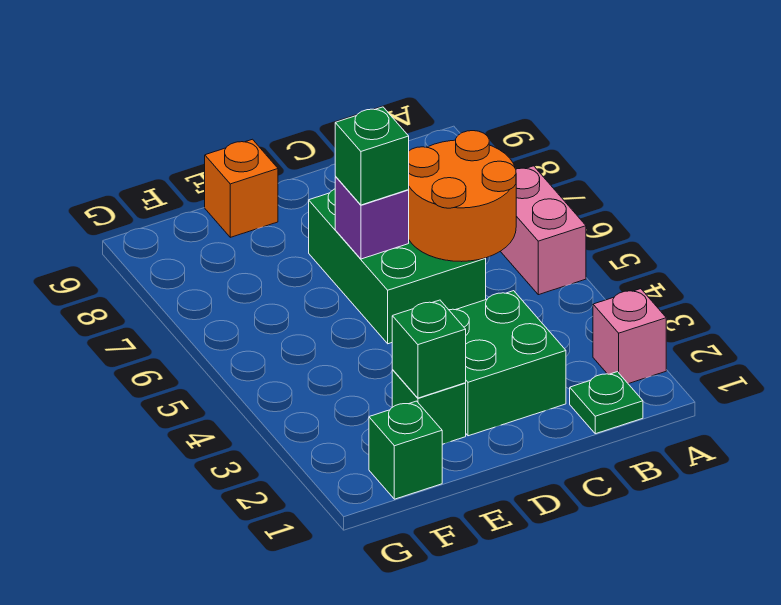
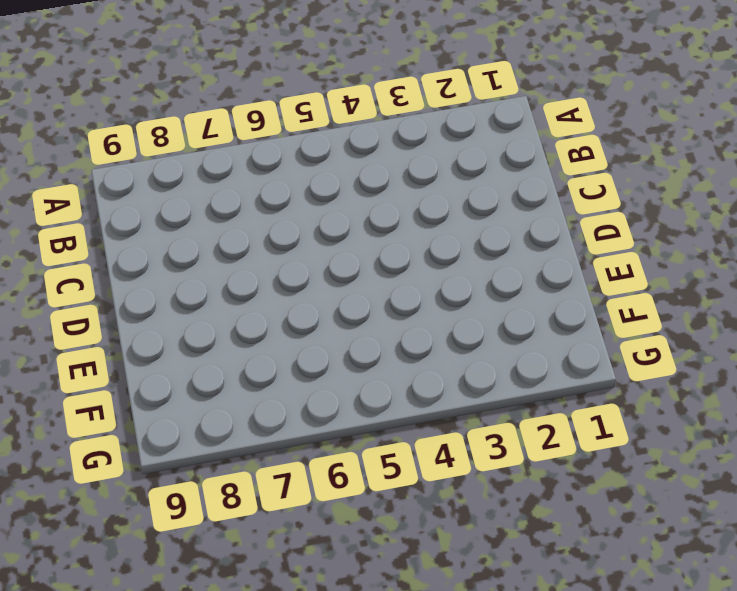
none -> pink 1x1 brick [593,289,666,384]
none -> pink 1x2 brick [500,166,586,295]
none -> green 1x1 plate [570,372,643,434]

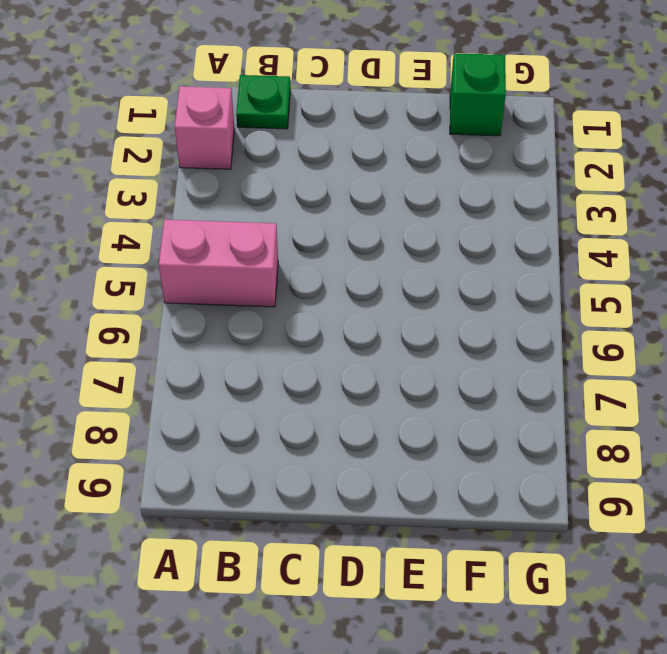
pink 1x2 brick [159,220,278,307] -> pink 1x2 brick turned to [500,166,586,295]
none -> green 2x2 brick [449,291,566,436]
none -> green 2x3 brick [309,189,486,344]
none -> green 1x1 brick [392,370,466,444]

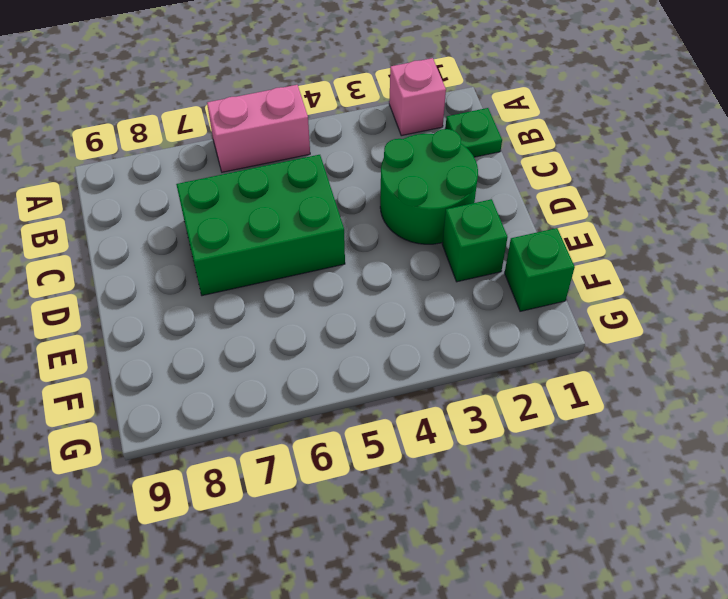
green 2x2 round brick [380,129,478,244] -> green 2x2 brick [449,291,566,436]
none -> orange 1x1 brick [205,139,278,237]
none -> orange 2x2 round brick [409,131,516,262]
none -> purple 1x1 brick [335,177,409,259]

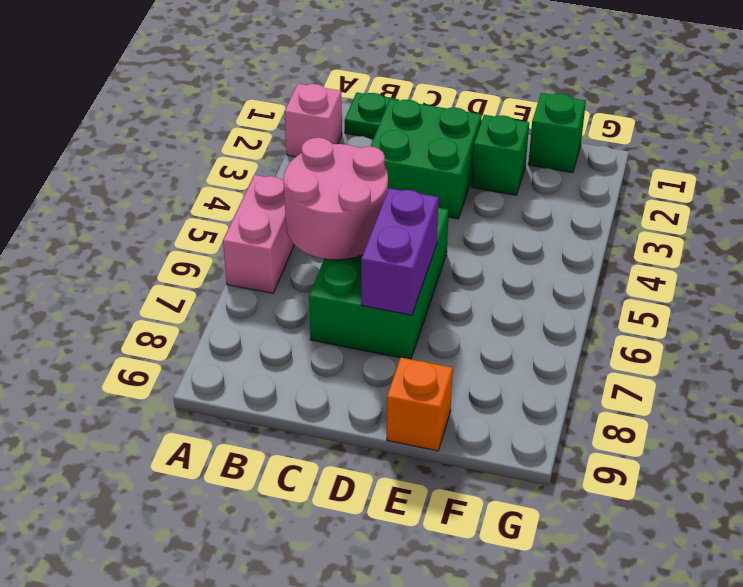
pink 2x2 round brick [284,138,388,260] -> orange 2x2 round brick [409,131,516,262]
purple 1x2 brick [361,188,439,315] -> purple 1x1 brick [335,177,409,259]
none -> green 1x1 brick [392,300,466,398]
none -> green 1x1 brick [335,107,409,205]

